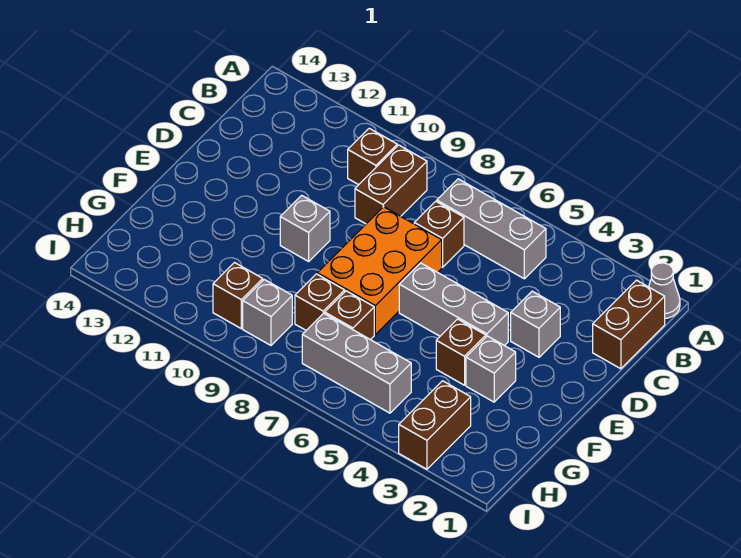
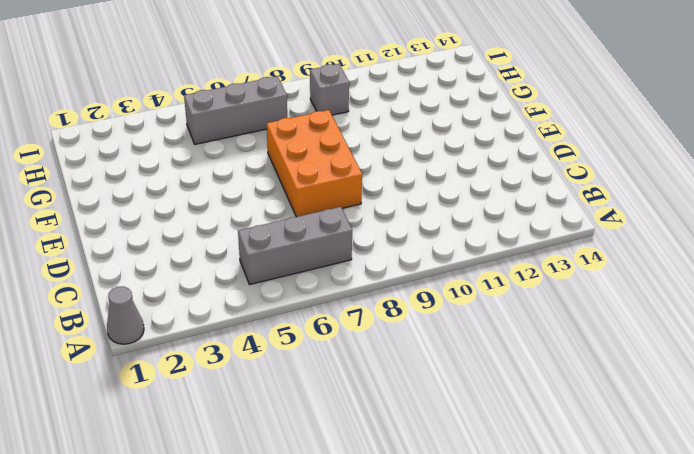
none -> brown 1x2 brick [593,280,665,369]
none -> brown 1x2 brick [355,145,427,224]
none -> brown 1x1 brick [348,128,397,185]

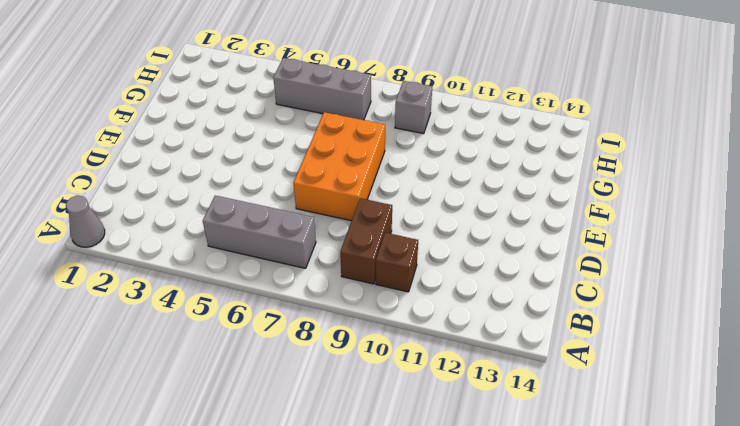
none -> brown 1x2 brick [593,280,665,369]
none -> brown 1x1 brick [414,201,464,267]
none -> grey 1x1 brick [511,291,560,357]

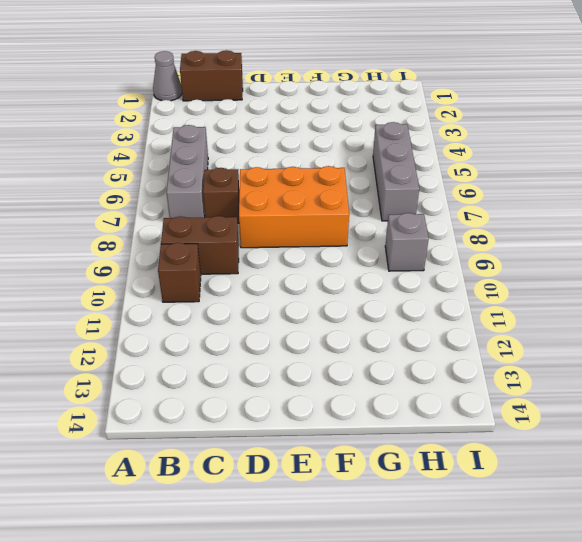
none -> grey 1x1 brick [511,291,560,357]
none -> grey 1x3 brick [399,263,508,346]
none -> grey 1x1 brick [280,195,330,261]

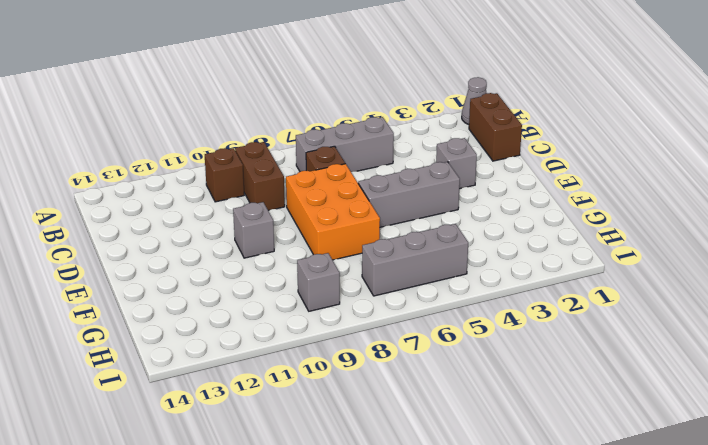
none -> grey 1x1 brick [466,336,516,402]
none -> brown 1x1 brick [436,319,486,385]
none -> brown 1x1 brick [325,291,374,340]

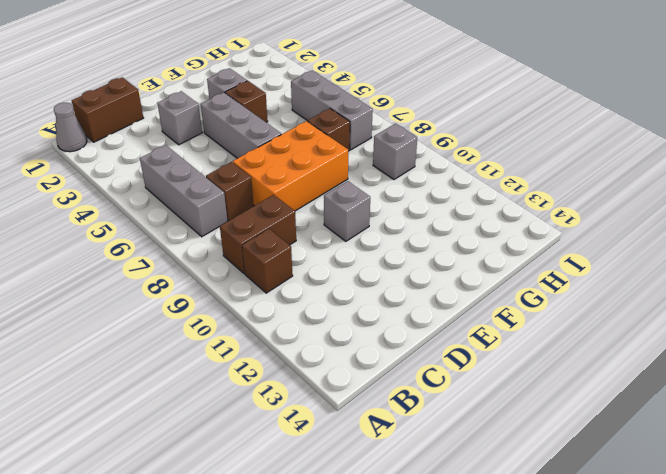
none -> brown 1x1 brick [295,274,345,330]
none -> brown 1x2 brick [399,381,471,469]
none -> brown 1x1 brick [213,263,263,328]

